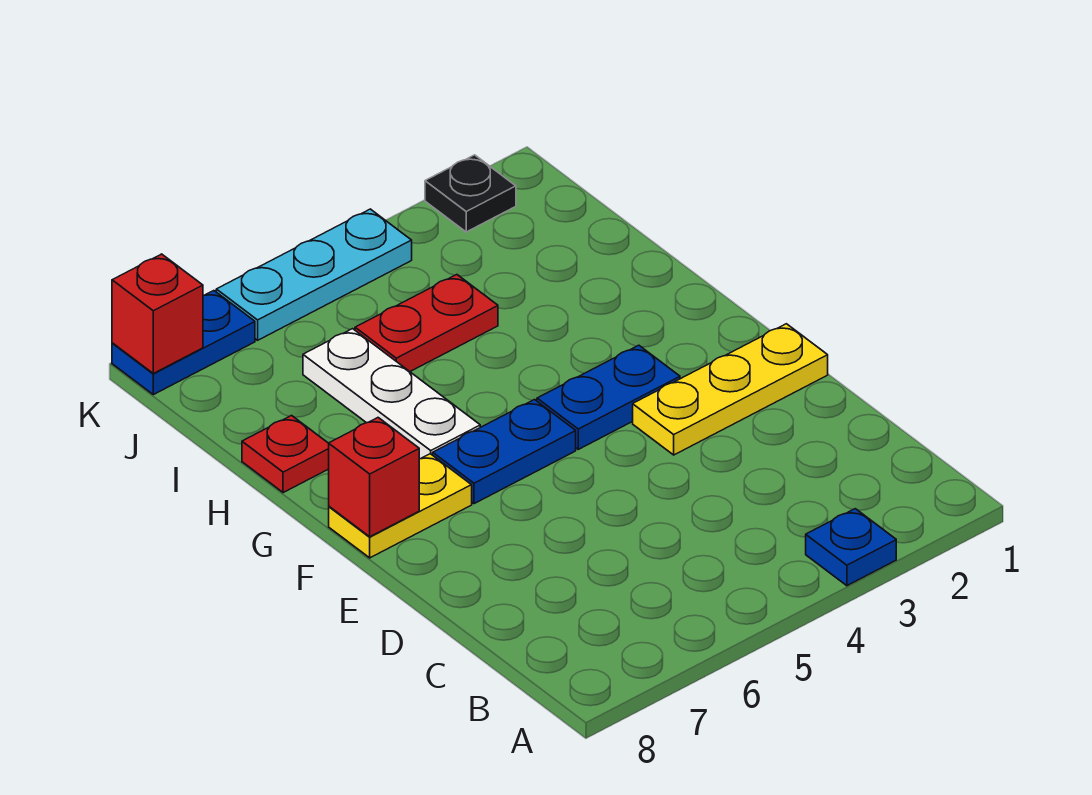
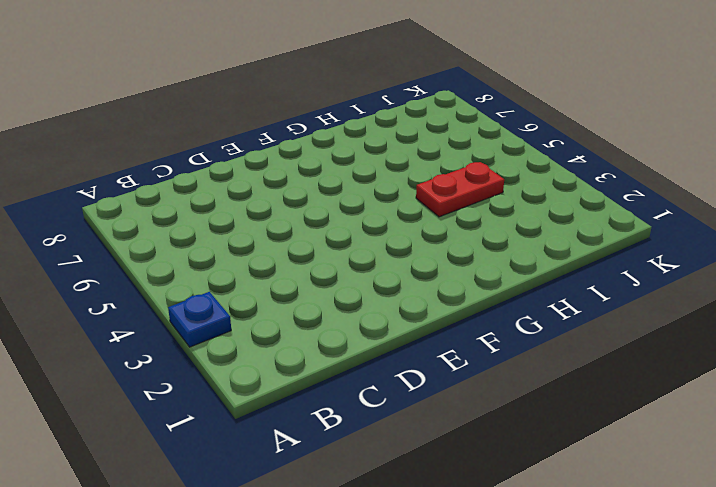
red 1x2 plate [416,162,504,217] -> red 1x2 plate turned to [355,275,498,371]
none -> yellow 1x3 plate [633,324,828,455]
none -> blue 1x2 plate [537,345,680,449]
none -> blue 1x2 plate [433,400,576,504]

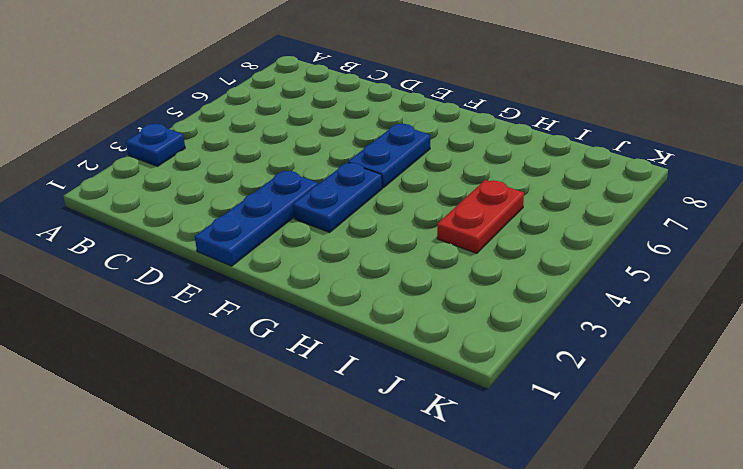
blue 1x3 plate [195,171,318,266] -> yellow 1x3 plate [633,324,828,455]
none -> yellow 1x2 plate [329,454,472,558]
none -> white 1x3 plate [303,329,480,459]
none -> red 1x1 plate [242,416,329,493]

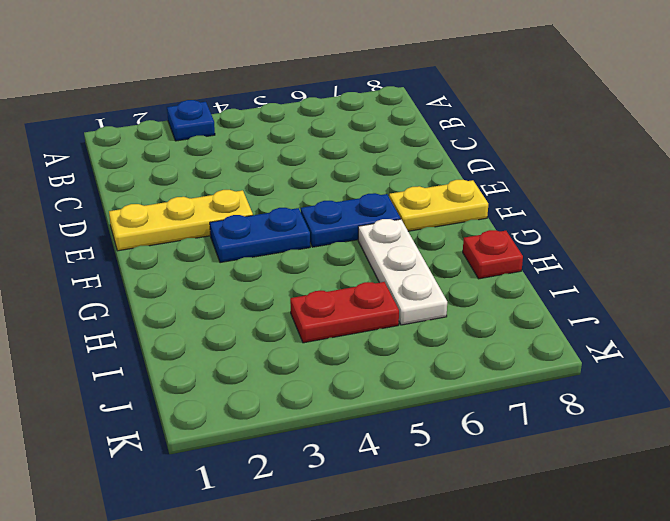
none -> black 1x1 plate [425,155,516,232]
none -> cyan 1x3 plate [216,209,412,340]
none -> blue 1x2 plate [112,291,255,395]

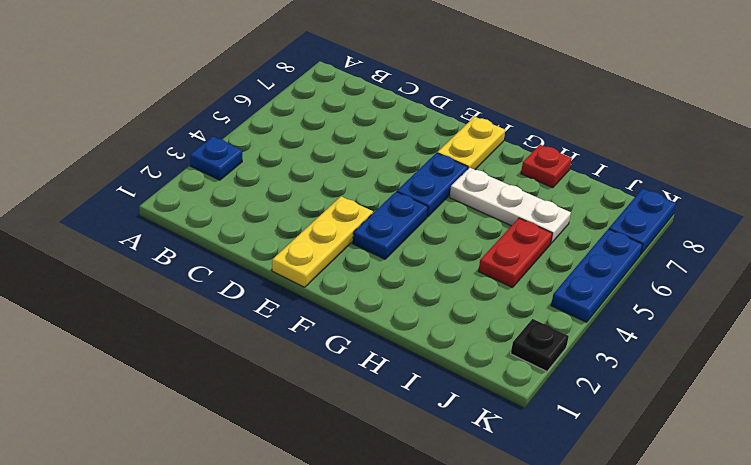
blue 1x3 plate [551,229,643,322] -> cyan 1x3 plate [216,209,412,340]
none -> red 1x1 brick [329,418,419,537]
none -> red 1x1 brick [112,254,203,373]

